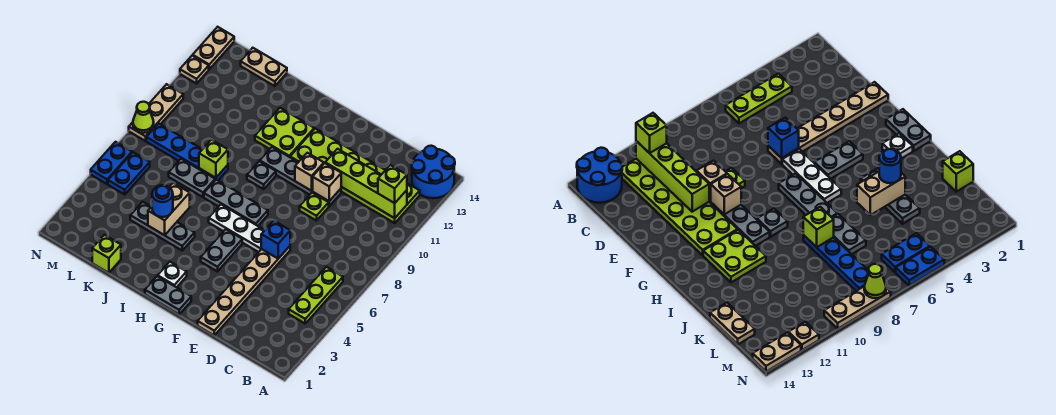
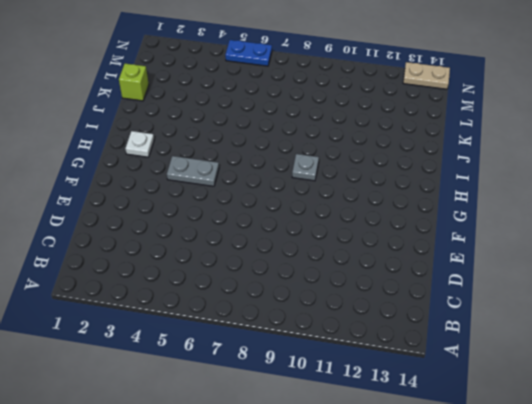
none -> blue 2x2 round brick [412,146,455,198]
none -> lime 1x3 plate [289,267,343,323]
none -> lime 2x6 plate [290,129,420,223]
none -> tan 1x6 plate [198,246,290,335]

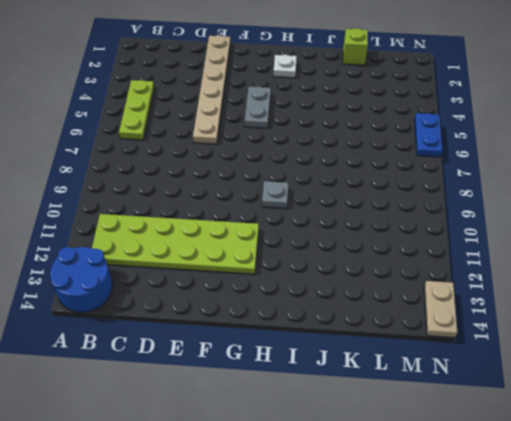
none -> lime 1x1 plate [300,193,329,221]
none -> grey 1x4 plate [260,147,341,206]
none -> white 1x3 plate [209,204,265,252]
none -> grey 1x2 plate [145,276,191,314]

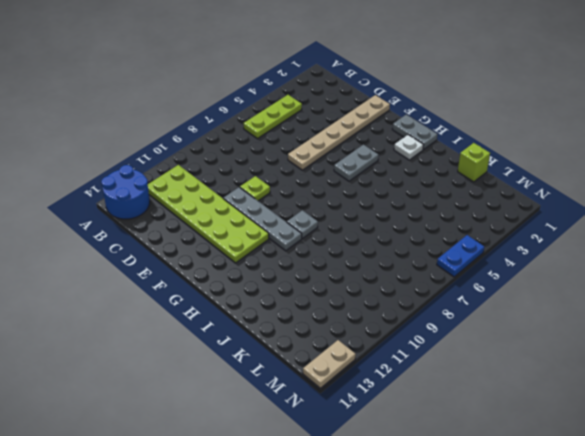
none -> white 1x3 plate [209,204,265,252]
none -> grey 1x3 plate [204,180,268,226]
none -> lime 2x2 plate [255,108,314,157]
none -> grey 1x3 plate [130,202,195,250]

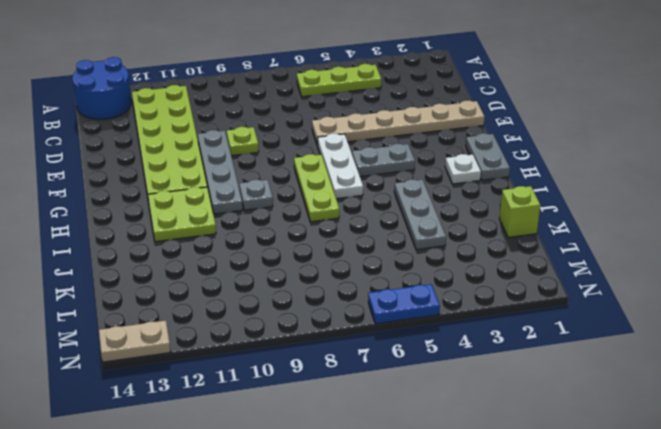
lime 1x3 plate [294,154,339,222] -> grey 1x3 plate [204,180,268,226]
none -> grey 1x2 plate [169,159,215,197]
none -> blue 1x4 plate [146,123,228,180]
none -> tan 1x2 plate [241,48,287,86]
none -> blue 1x2 plate [108,152,150,194]

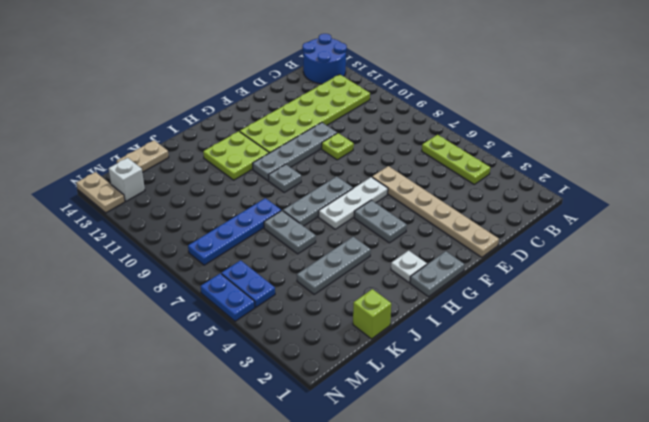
grey 1x2 plate [264,211,316,254] -> grey 1x2 plate turned to [169,159,215,197]
white 1x1 brick [109,158,145,201] -> none
none -> tan 1x3 plate [129,84,183,141]
none -> tan 1x1 plate [180,56,209,84]
none -> lime 1x4 brick [325,149,407,218]
none -> blue 1x1 brick [261,221,290,259]

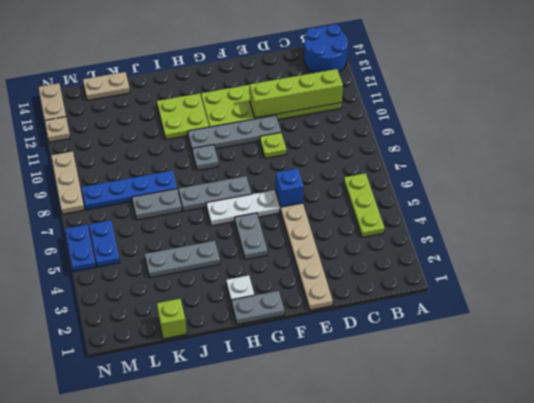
none -> tan 1x1 brick [313,163,341,201]
none -> tan 1x1 brick [295,153,324,191]
none -> tan 1x2 brick [148,183,190,235]
none -> lime 1x1 brick [199,140,228,178]

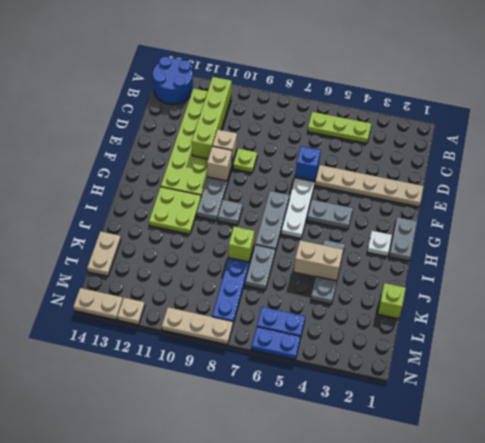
none -> lime 1x1 cone [133,102,154,133]
none -> lime 1x1 brick [378,165,407,203]
none -> blue 1x1 round brick [152,185,173,217]

